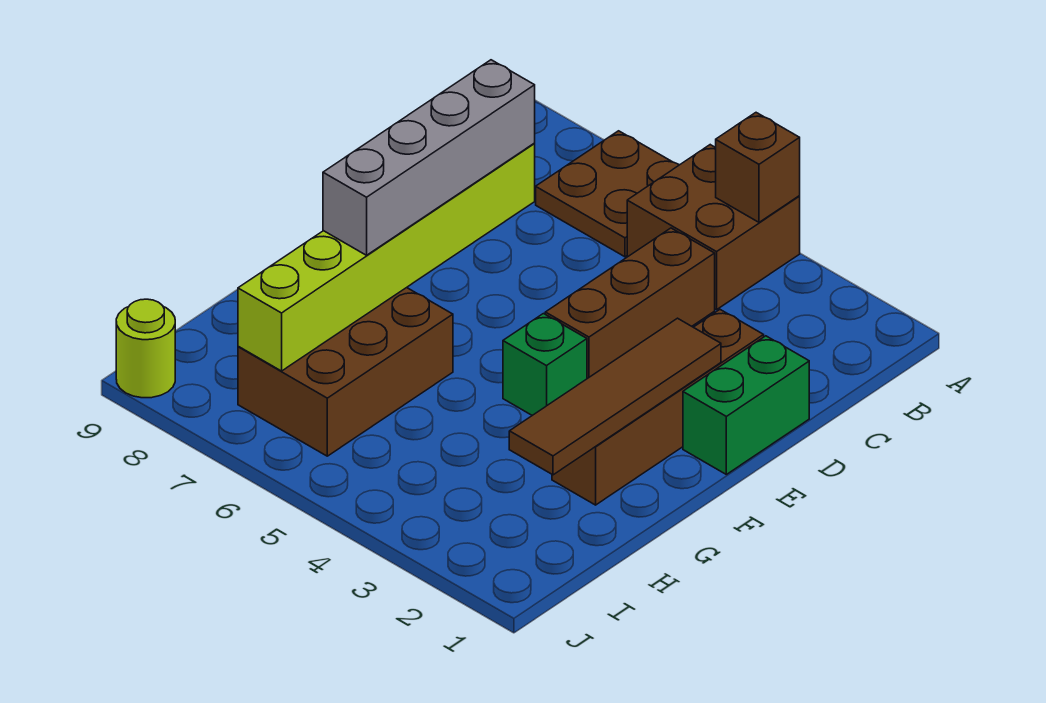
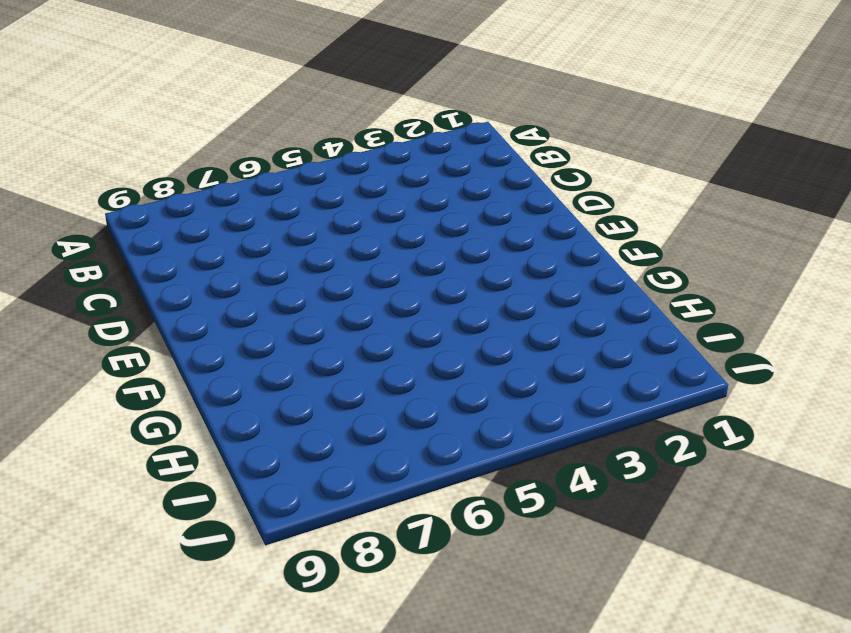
none -> brown 2x2 brick [627,145,800,310]
none -> brown 2x2 plate [536,131,679,257]
none -> brown 1x3 brick [545,228,715,379]

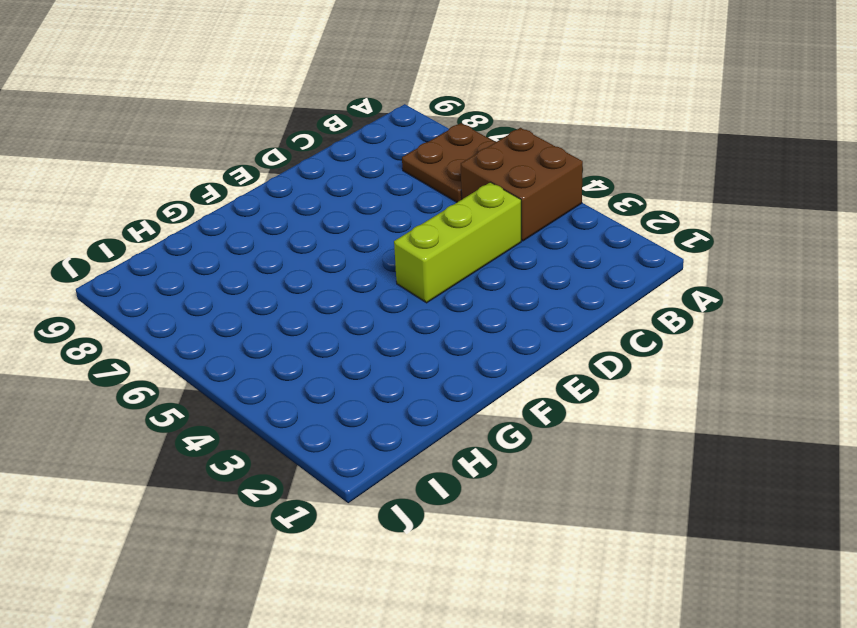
lime 1x3 brick [394,182,521,303] -> brown 1x3 brick [545,228,715,379]
none -> green 1x2 brick [683,336,809,474]
none -> brown 1x4 brick [552,310,764,505]
none -> green 1x1 brick [503,314,587,415]

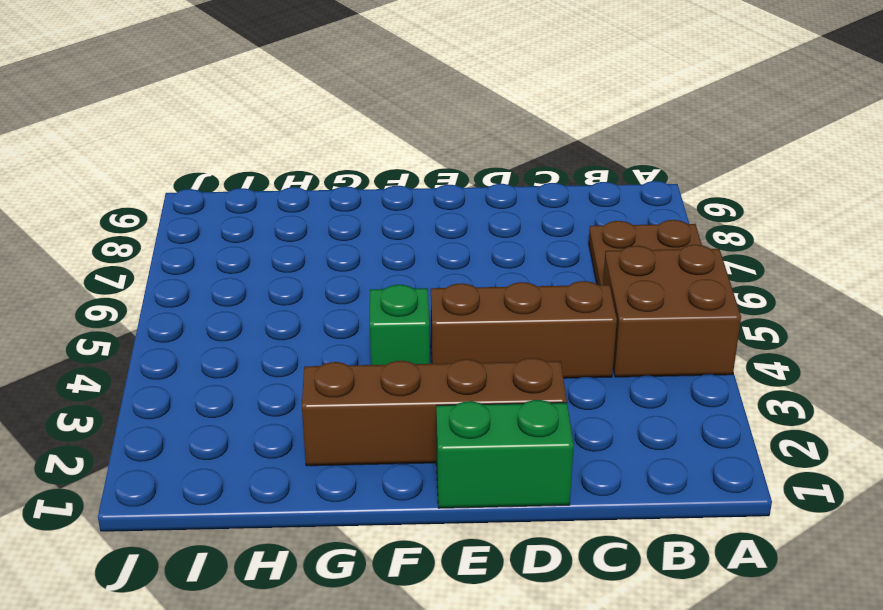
none -> brown 2x3 brick [238,288,453,456]
none -> lime 1x1 round brick [116,299,175,398]
none -> brown 1x1 brick [716,113,800,222]

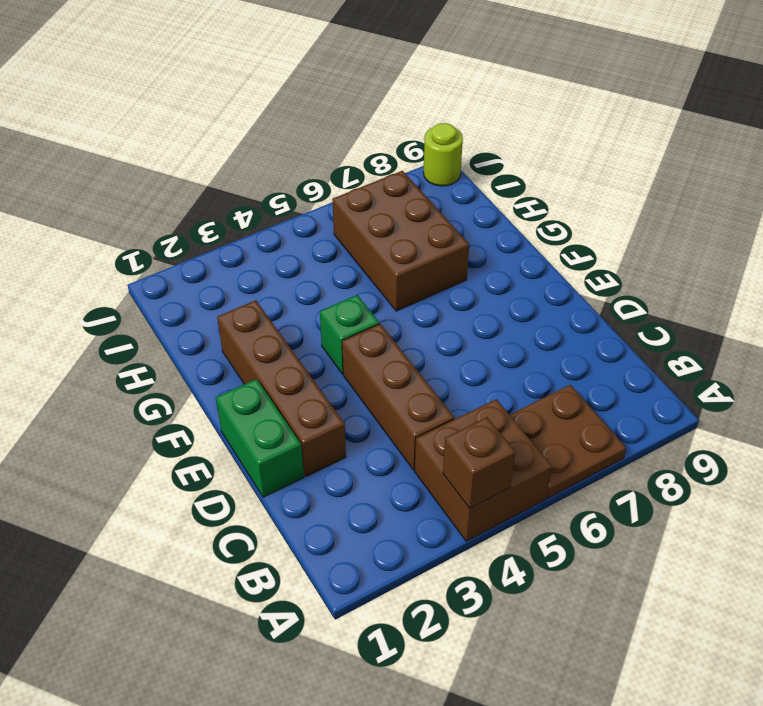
none -> lime 1x6 brick [238,144,535,371]
none -> brown 1x4 tile [509,318,721,475]
none -> grey 1x4 brick [323,60,535,255]

